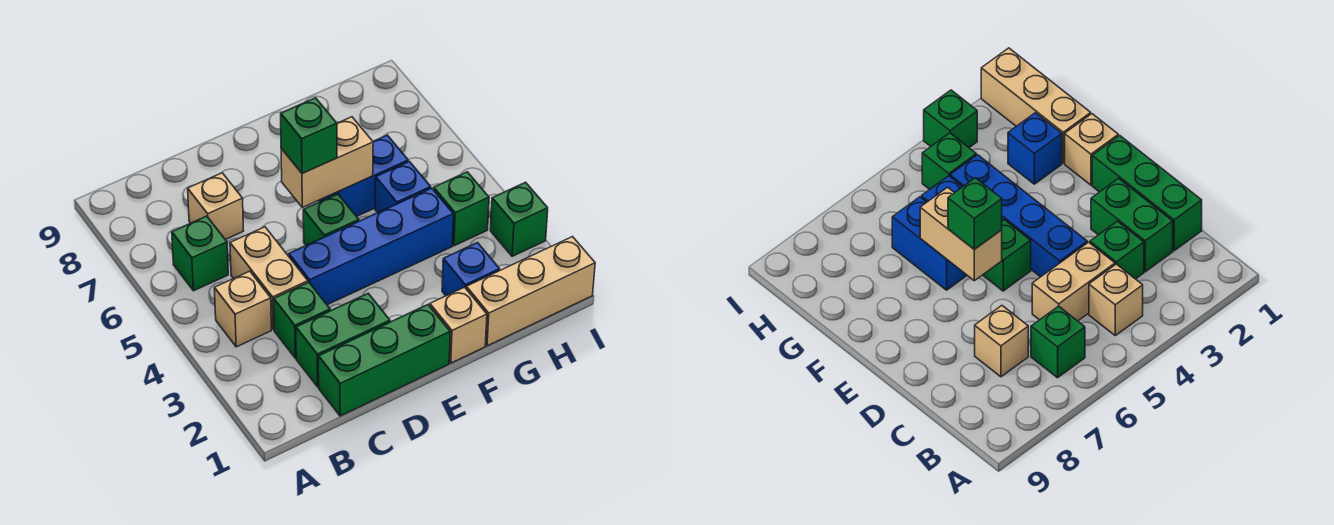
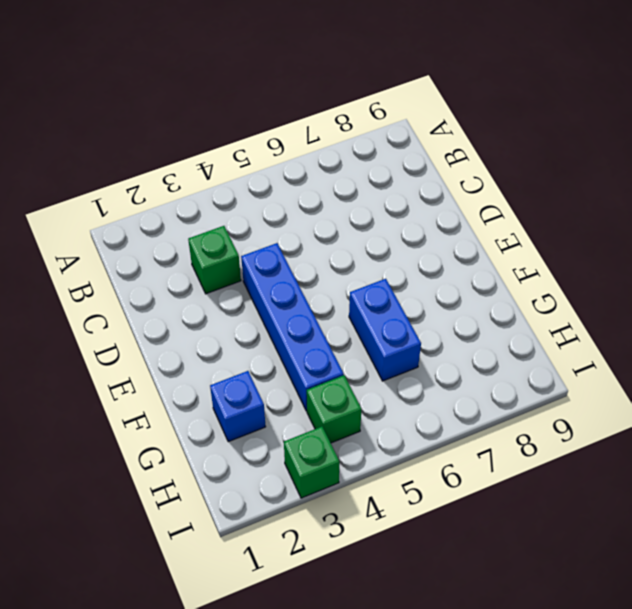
none -> tan 1x1 brick [214,271,271,347]
none -> green 1x1 brick [172,216,228,291]
none -> green 1x3 brick [318,305,450,416]

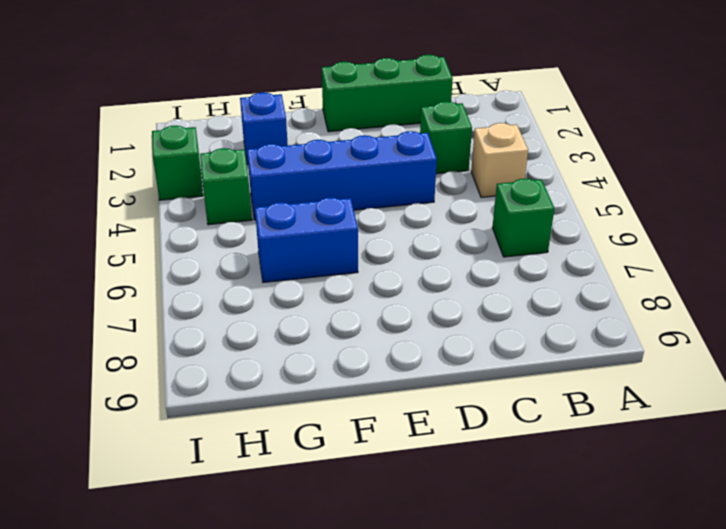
none -> green 1x2 brick [296,293,390,387]
none -> tan 1x2 brick [230,227,308,330]
none -> tan 1x1 brick [188,173,244,239]

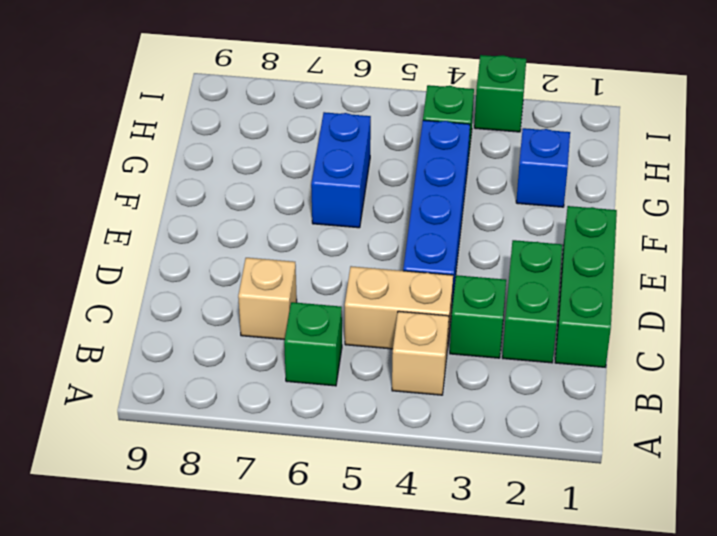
none -> green 1x1 brick [303,194,359,245]
none -> tan 1x1 brick [430,287,487,363]
none -> tan 1x3 brick [466,237,595,346]

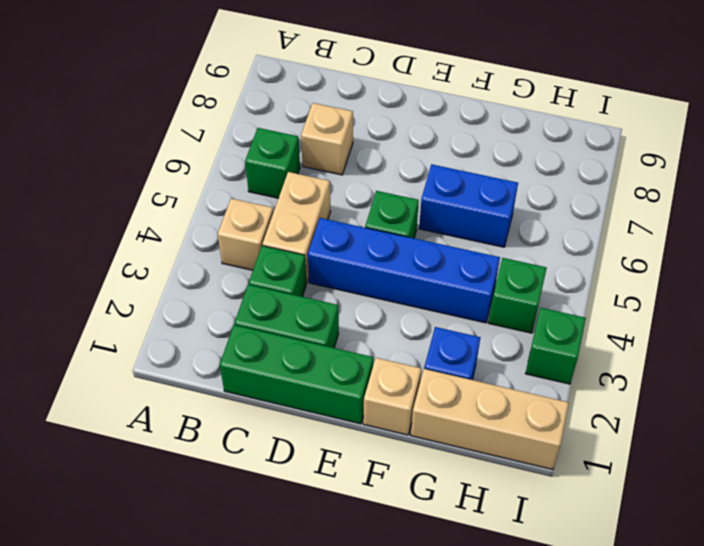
none -> blue 1x1 brick [375,161,431,213]
none -> tan 1x2 brick [281,117,373,207]
none -> green 1x1 brick [281,98,337,173]

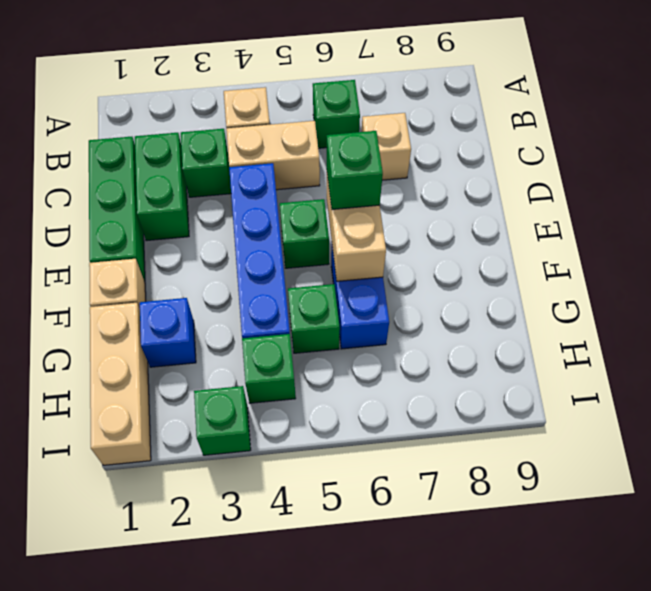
green 1x1 brick [288,284,340,353] -> blue 1x1 brick [375,161,431,213]

